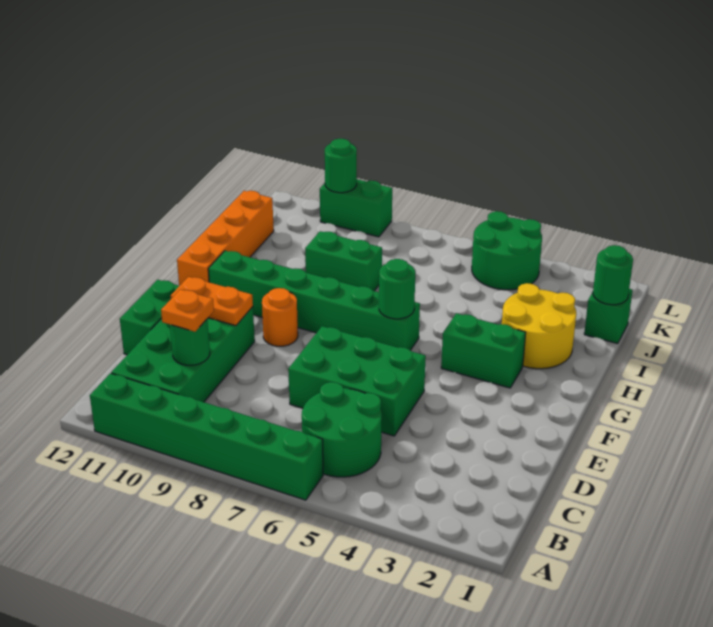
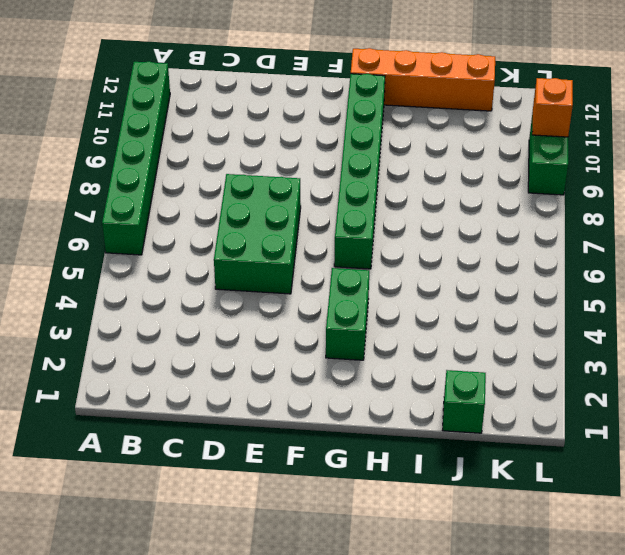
orange 1x1 brick [532,78,573,137] -> green 1x1 round brick [325,139,357,193]
none -> green 2x2 round brick [302,382,382,477]
none -> green 2x4 brick [111,307,255,402]
none -> green 1x2 brick [120,280,179,355]

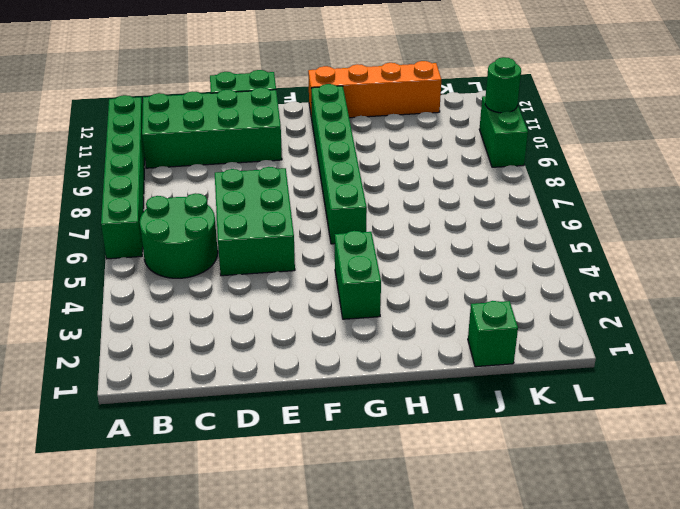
none -> orange 1x1 round brick [262,288,298,346]
none -> yellow 2x2 round brick [502,283,576,369]
none -> green 1x2 brick [305,231,382,291]

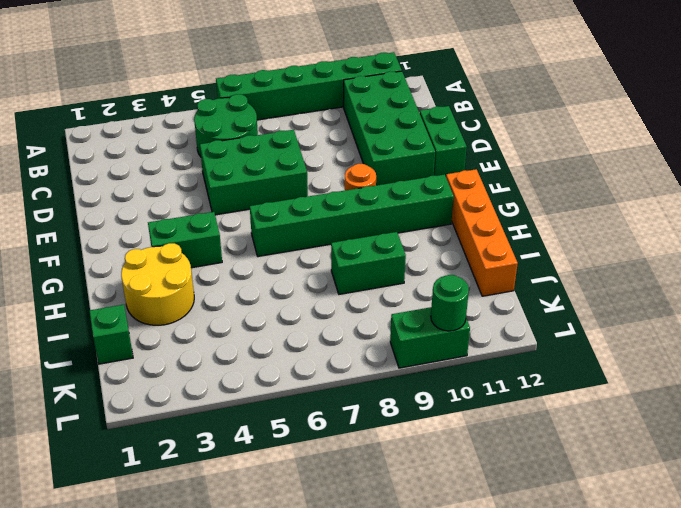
none -> green 2x2 round brick [472,211,542,290]
none -> green 1x1 round brick [170,319,210,365]
none -> orange 1x2 plate [171,277,253,326]

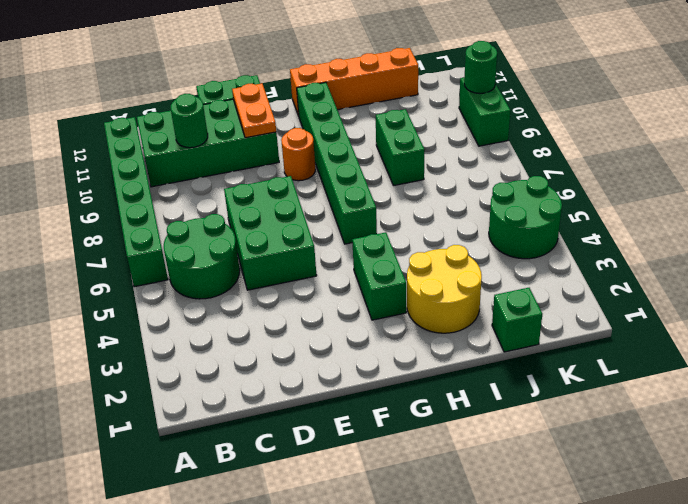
none -> green 1x1 round brick [379,259,415,319]
none -> green 1x1 round brick [593,245,633,305]
none -> orange 1x1 plate [161,289,214,332]

